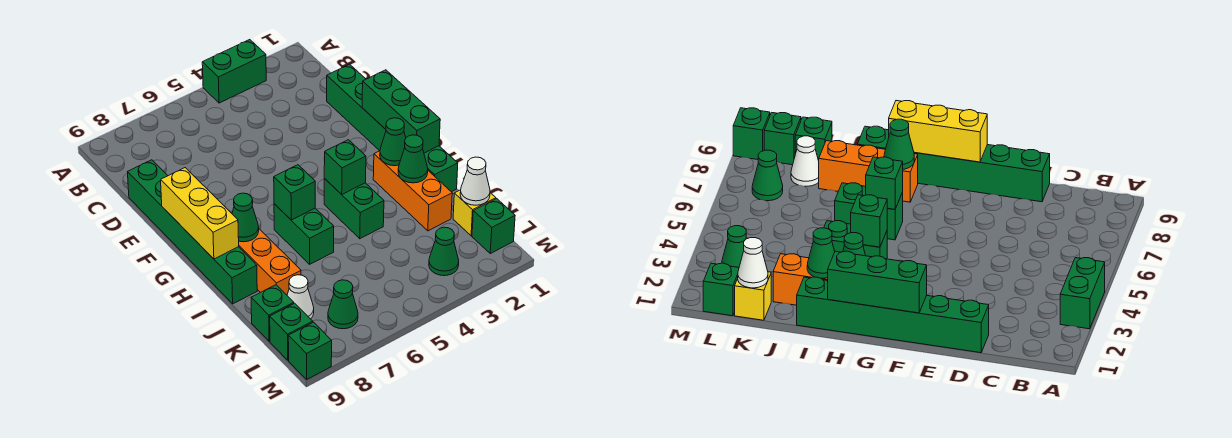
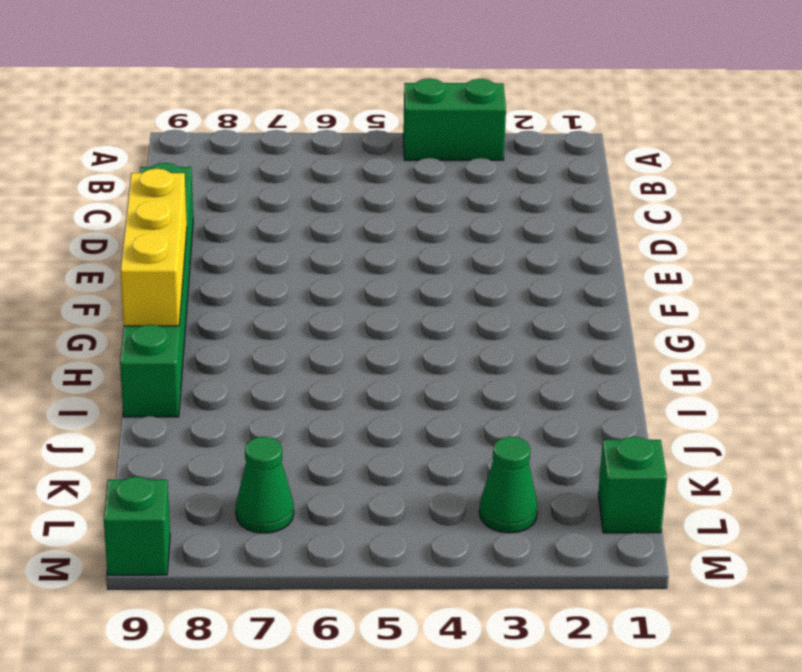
none -> green 1x6 brick [327,64,458,192]
none -> orange 1x3 brick [373,151,452,231]
none -> green 1x2 brick [324,178,384,239]

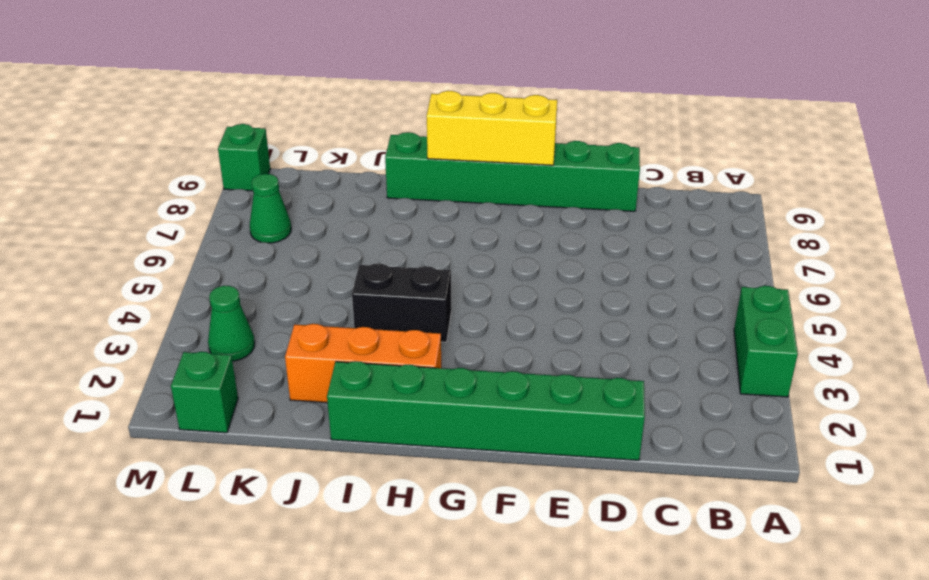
black 1x2 brick [352,263,451,342] -> green 1x2 brick [324,178,384,239]
none -> green 1x2 brick [274,204,334,264]
none -> orange 1x3 brick [239,229,301,295]
none -> yellow 1x1 brick [453,190,496,236]

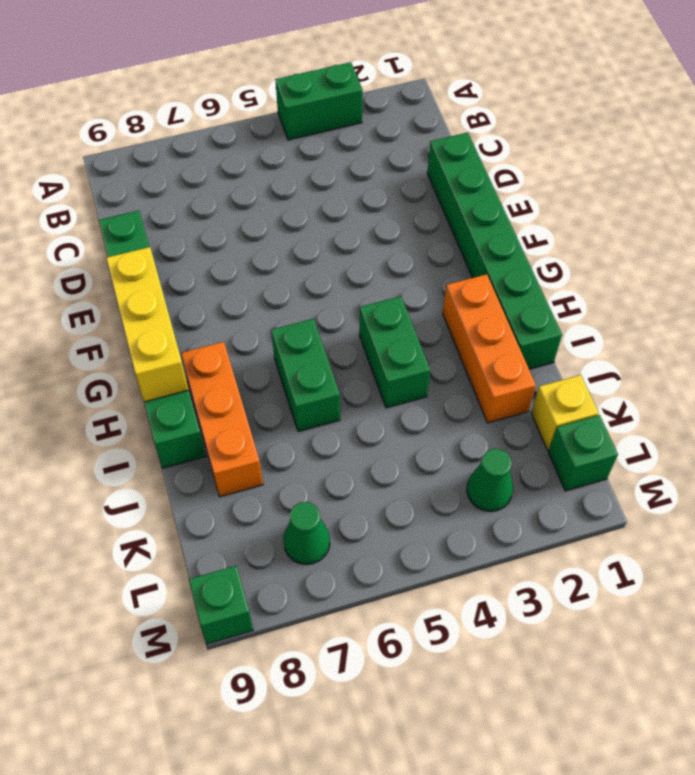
none -> white 1x1 cone [287,275,314,319]
none -> green 1x1 brick [251,285,294,341]
none -> green 1x1 brick [270,303,313,360]

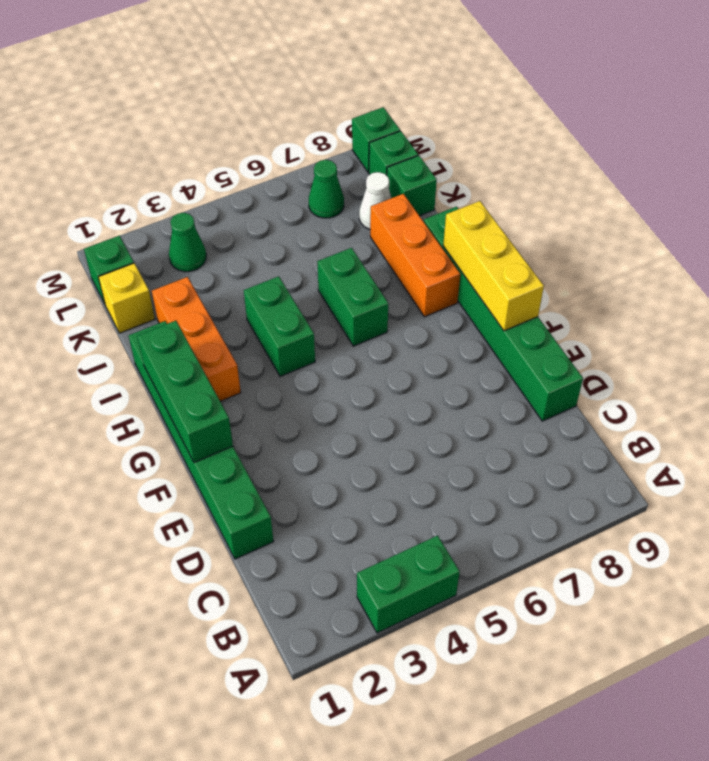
none -> green 1x1 cone [380,118,406,166]
none -> green 1x1 brick [324,140,366,194]
none -> green 1x1 brick [274,165,315,220]

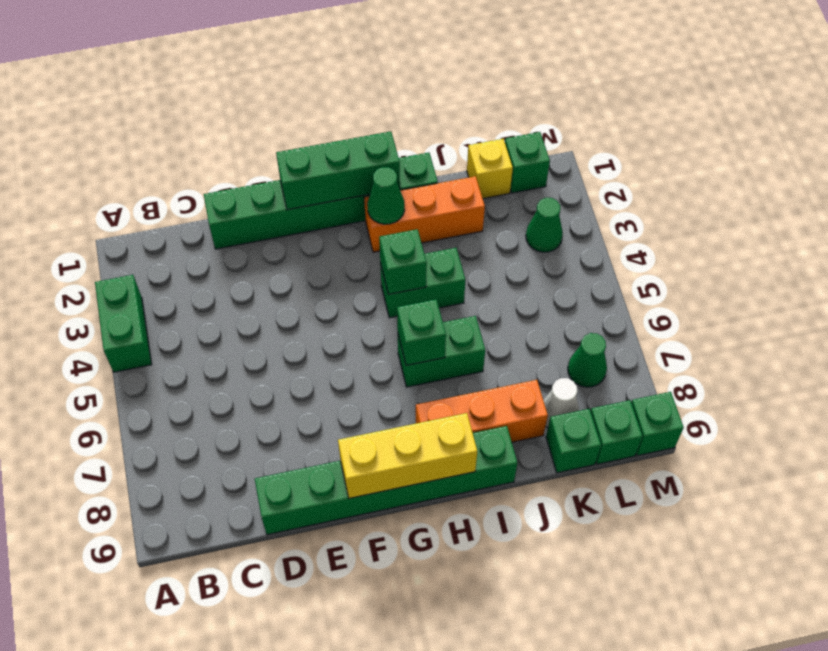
none -> green 1x1 cone [232,193,259,242]
none -> green 1x1 cone [398,135,428,183]
none -> white 1x1 cone [460,157,490,205]

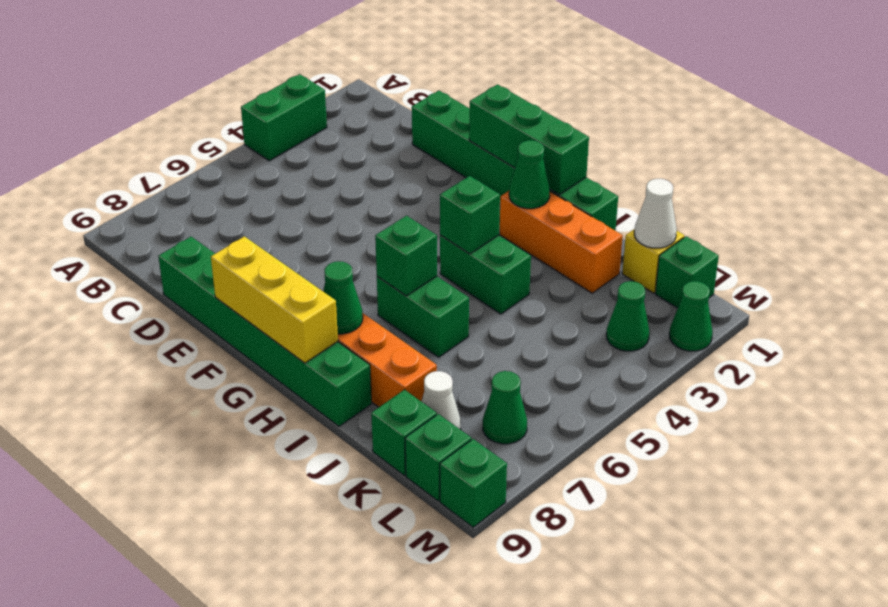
green 1x1 cone [669,281,713,351] -> green 1x1 cone moved to [398,135,428,183]

